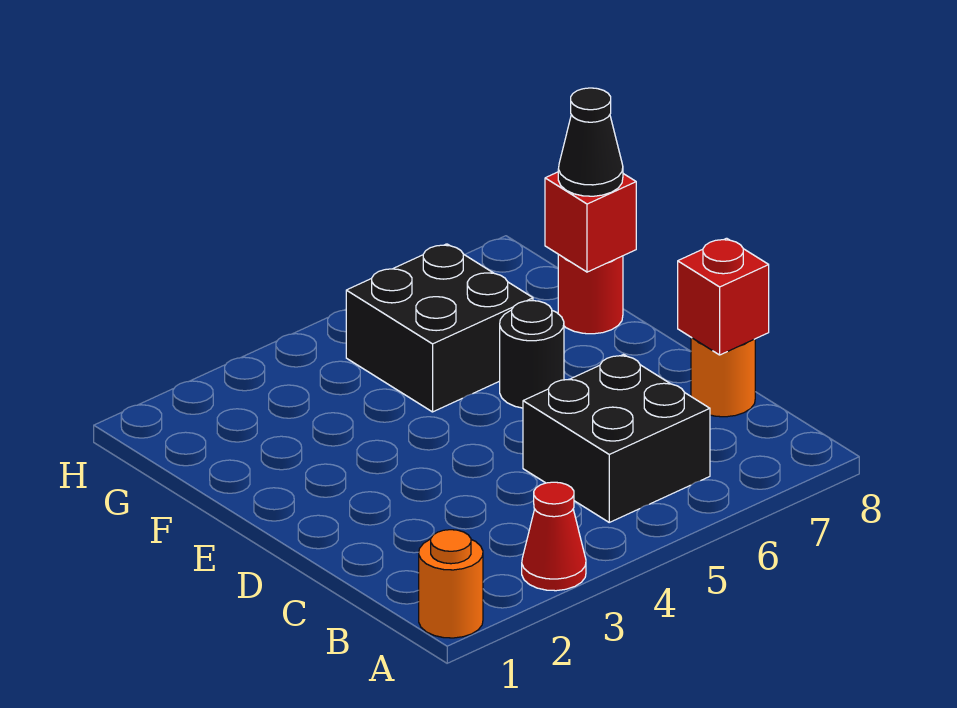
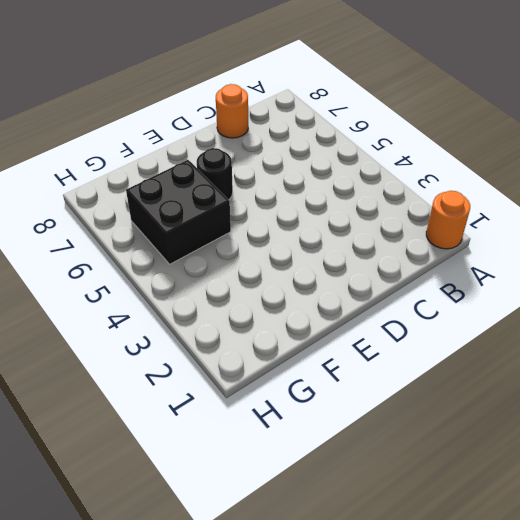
none -> red 1x1 cone [522,482,586,591]
none -> black 2x2 brick [523,355,710,522]

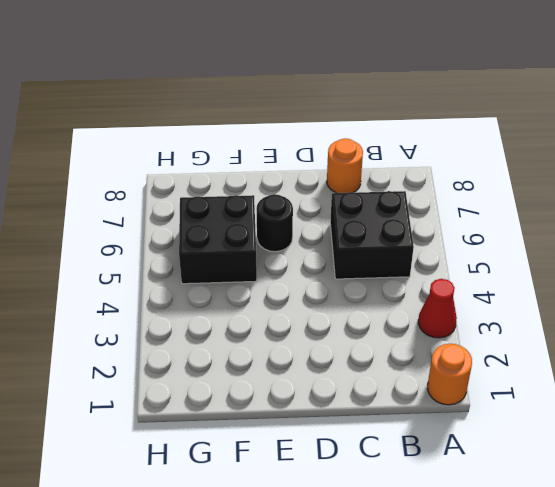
none -> red 1x1 round brick [558,254,623,334]
none -> red 1x1 brick [678,238,769,355]

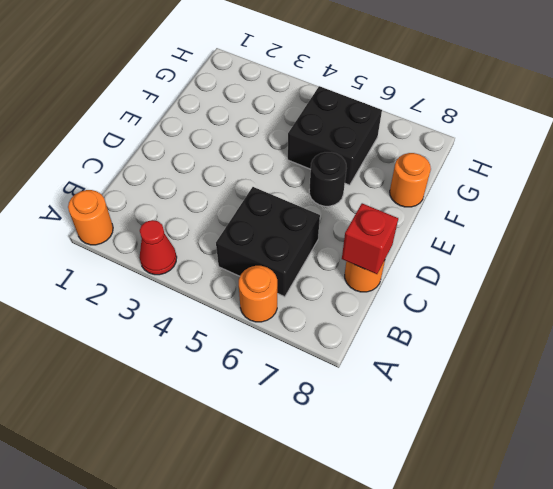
orange 1x1 round brick [239,266,277,322] -> none
orange 1x1 round brick [390,153,431,207] -> red 1x1 round brick [558,254,623,334]
none -> red 1x1 brick [545,172,636,272]
none -> black 1x1 cone [558,88,623,196]

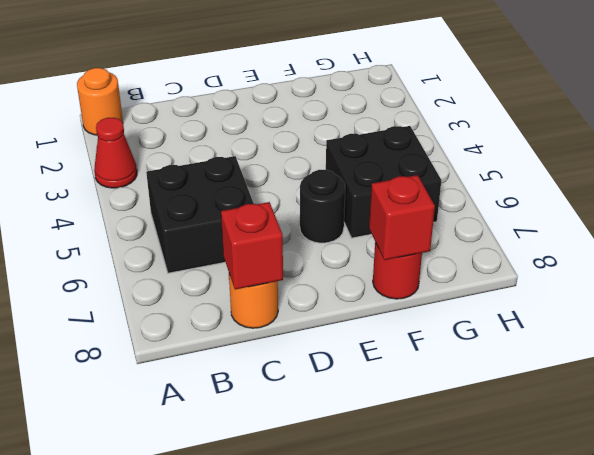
none -> black 1x1 cone [558,88,623,196]

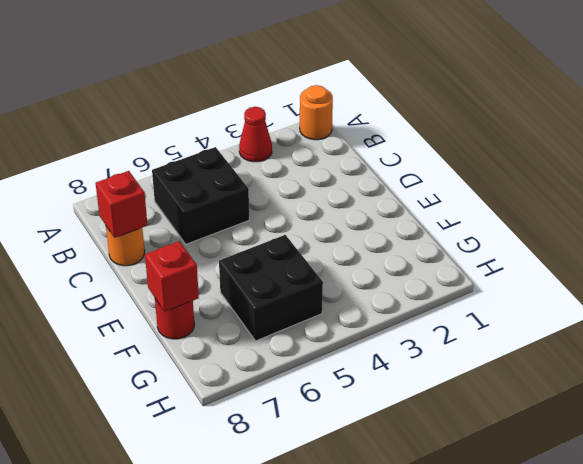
none -> black 1x1 round brick [500,301,564,408]
none -> black 1x1 cone [558,88,623,196]

